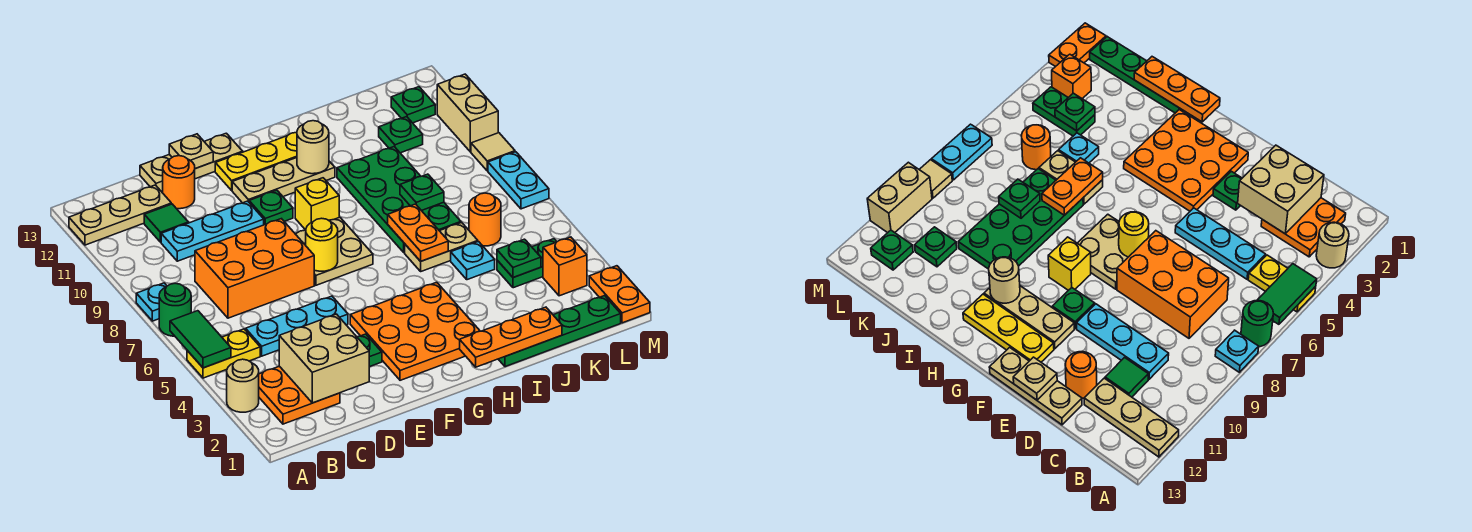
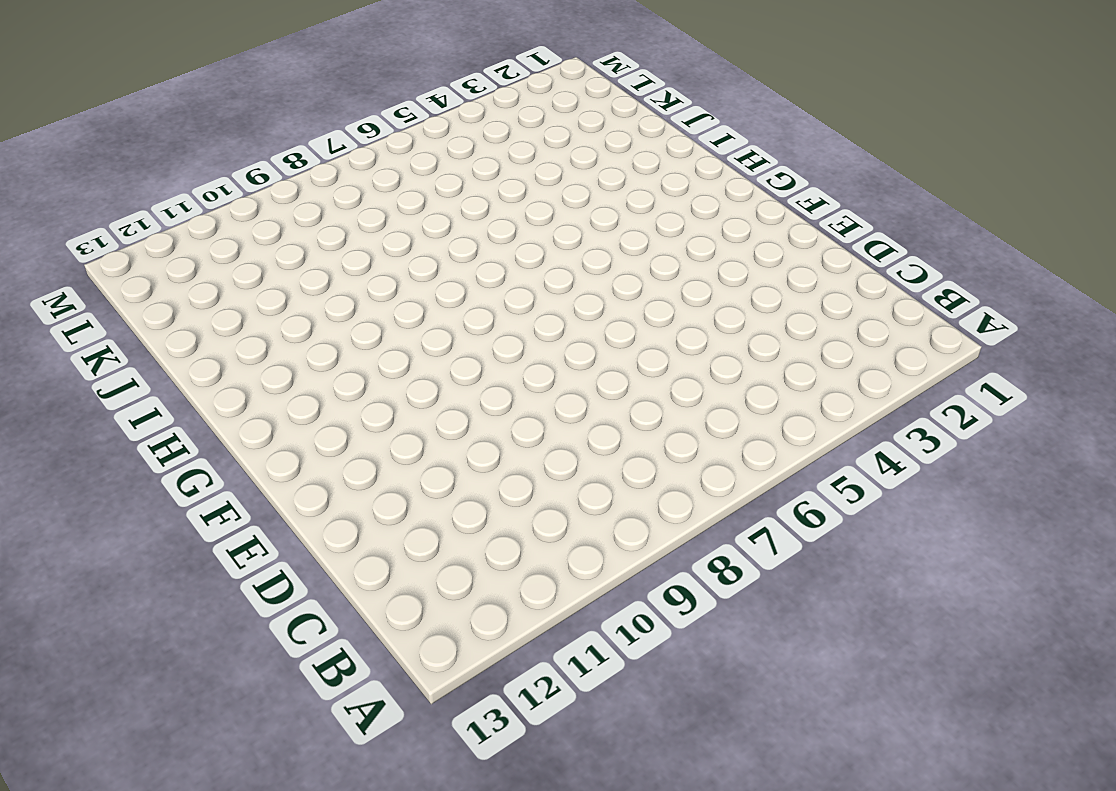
none -> tan 1x1 round brick [227,359,259,412]
none -> yellow 1x2 plate [187,329,260,378]
none -> green 1x1 round brick [159,283,191,336]
none -> cyan 1x1 plate [136,283,167,321]

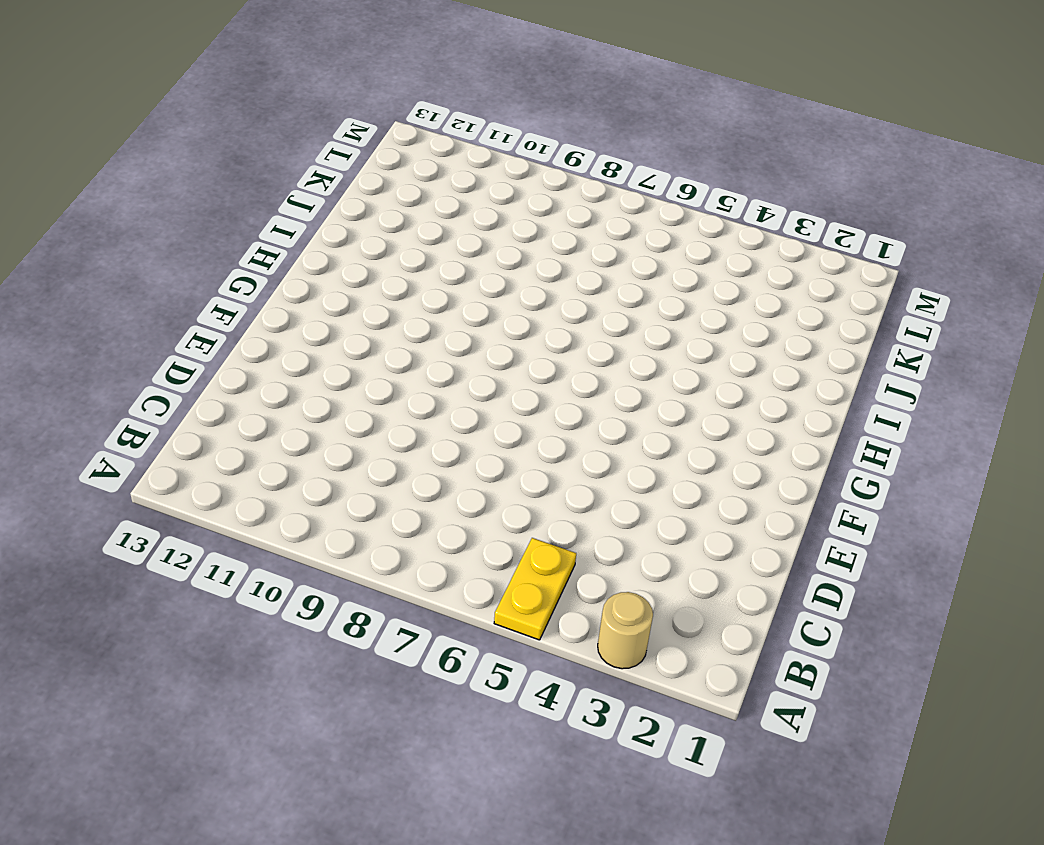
none -> green 1x1 round brick [159,283,191,336]
none -> cyan 1x1 plate [136,283,167,321]
none -> tan 1x3 plate [69,185,171,245]
none -> orange 2x2 plate [259,366,340,424]

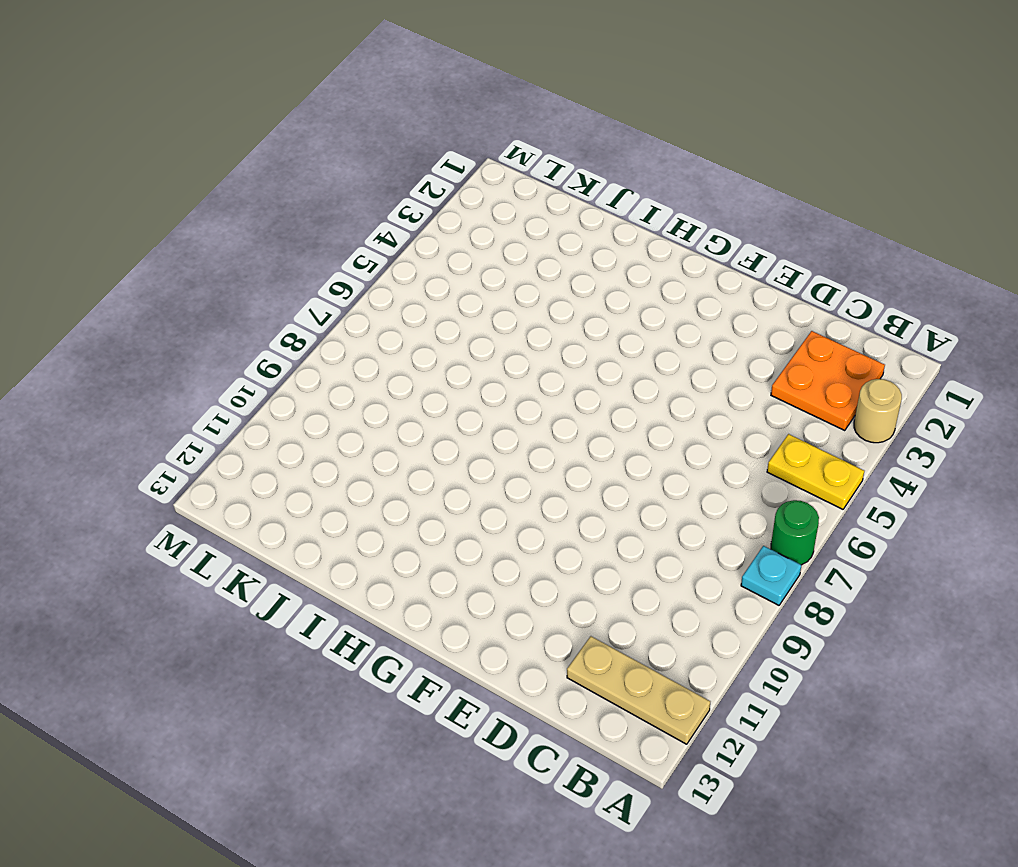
none -> cyan 1x3 plate [246,296,348,356]
none -> orange 2x3 brick [195,219,314,318]
none -> cyan 1x3 plate [161,201,264,261]
none -> green 1x1 tile [144,204,188,242]

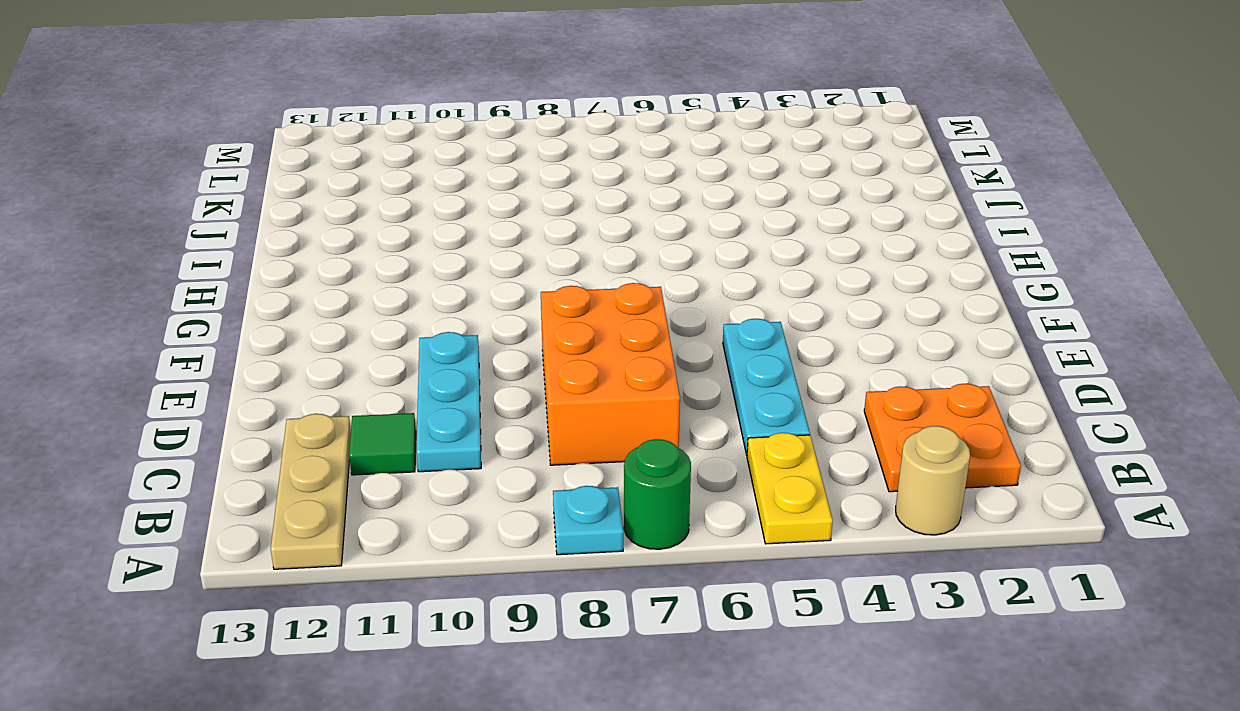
none -> orange 1x1 round brick [163,156,195,209]
none -> tan 1x3 plate [140,133,243,191]
none -> green 1x1 plate [357,334,382,367]
none -> orange 3x3 plate [350,282,480,380]

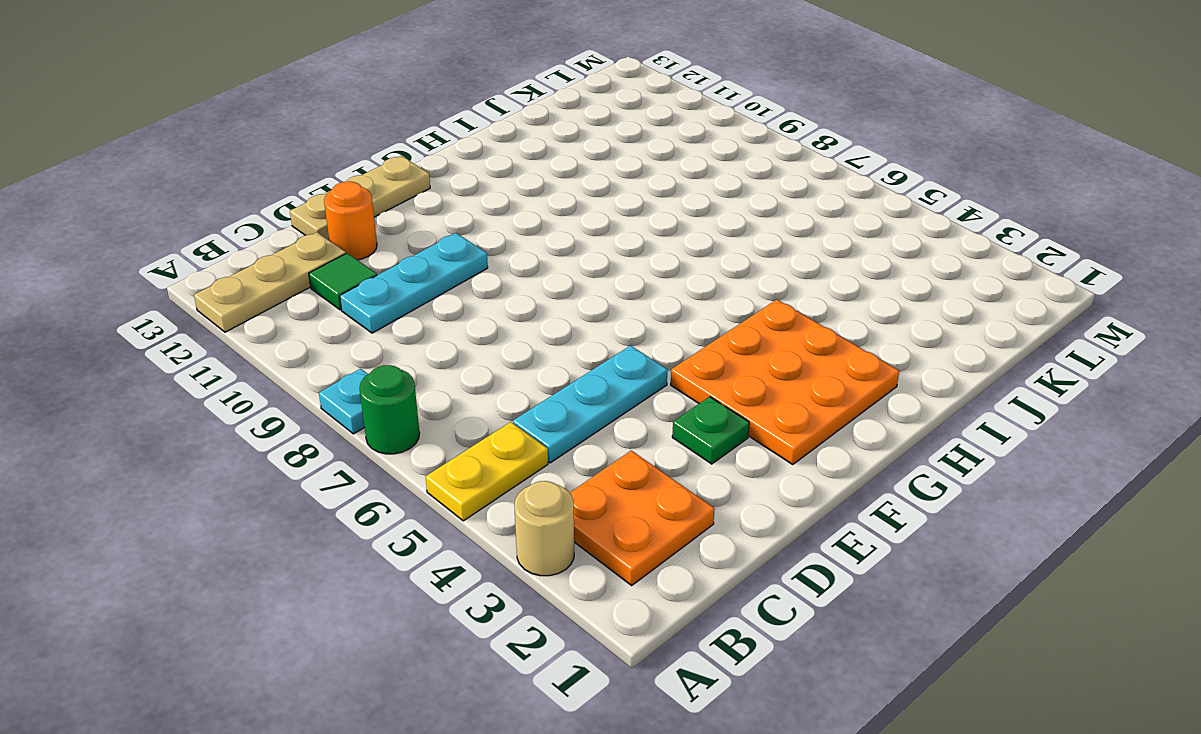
none -> orange 2x3 brick [195,219,314,318]
none -> tan 2x2 plate [296,217,373,285]
none -> green 1x1 plate [249,190,293,225]
none -> tan 1x3 plate [232,158,335,203]

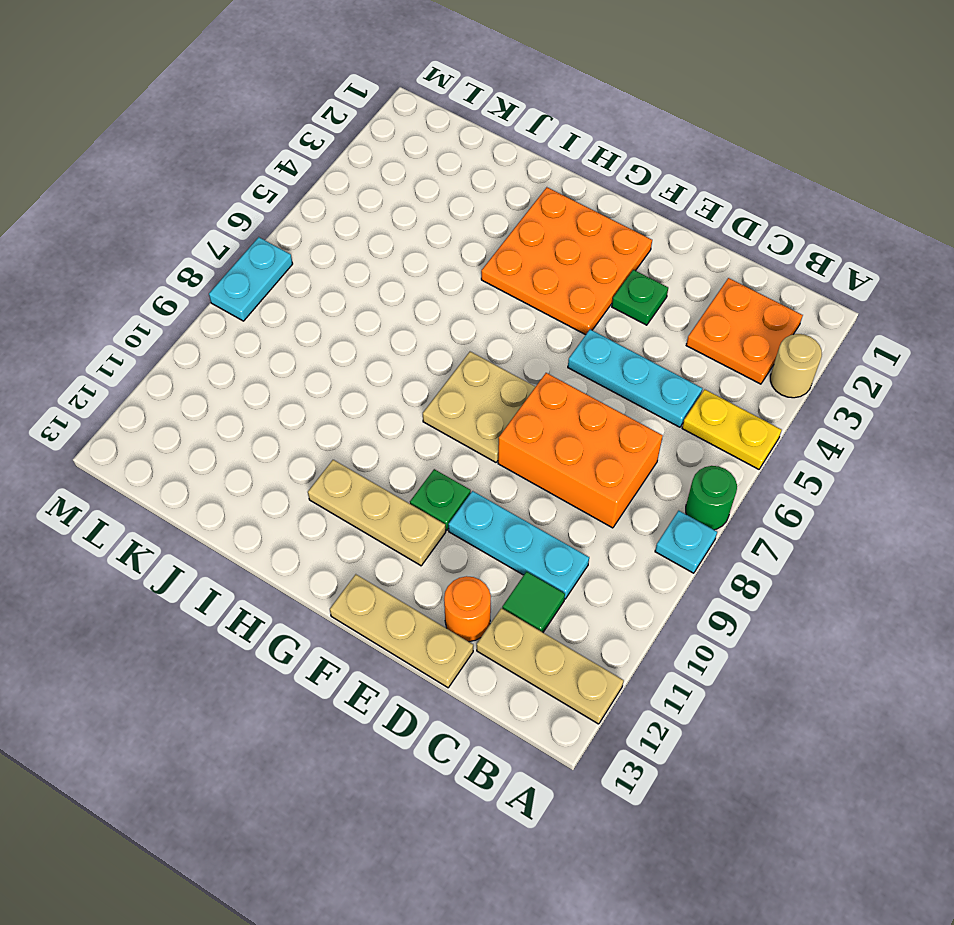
none -> yellow 1x3 plate [215,132,297,190]
none -> yellow 1x1 brick [295,178,339,230]
none -> green 1x4 plate [498,296,621,367]
none -> tan 1x2 plate [405,222,478,271]

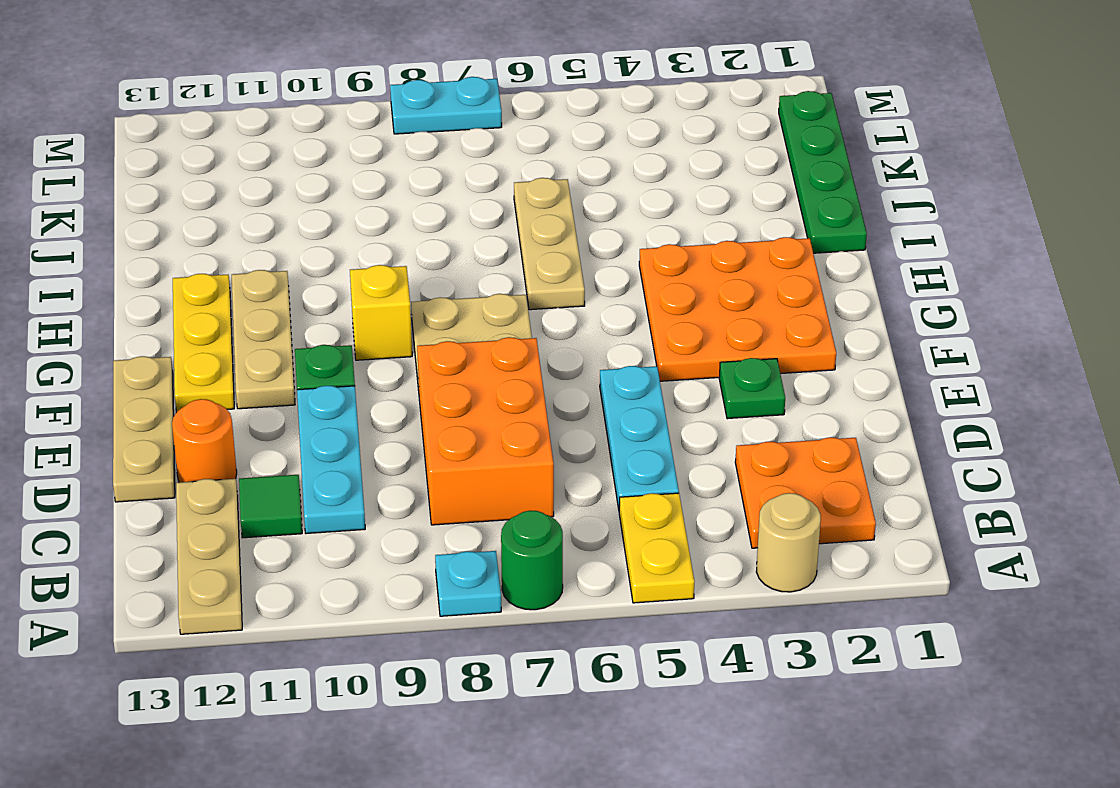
tan 1x3 plate [514,178,585,310] -> tan 1x2 plate [405,222,478,271]
none -> green 2x4 plate [337,147,461,253]
none -> cyan 1x1 plate [451,242,495,280]
none -> green 1x2 plate [497,239,557,288]
none -> orange 1x1 round brick [469,193,501,246]

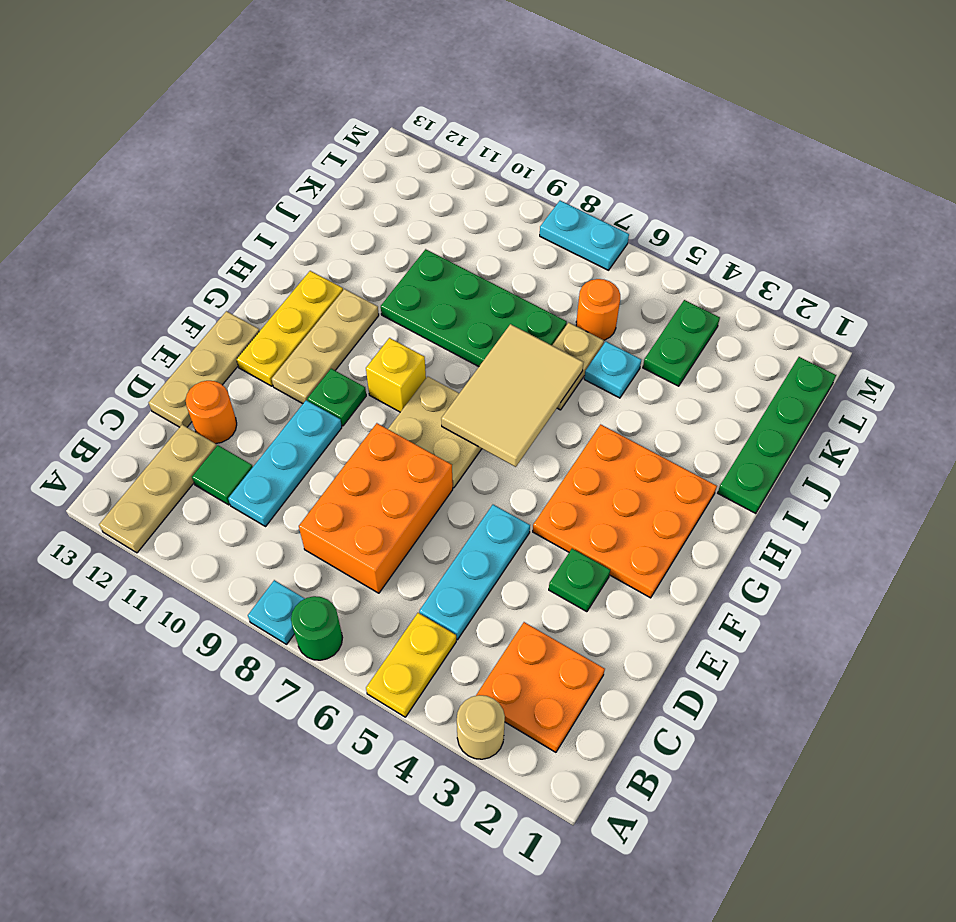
tan 2x3 tile [441,324,583,467] -> orange 1x2 plate [388,204,448,261]
none -> green 1x1 plate [379,117,423,153]
none -> orange 1x1 brick [543,237,587,296]
none -> green 1x1 plate [391,87,435,123]
none -> orange 1x2 plate [589,266,650,323]

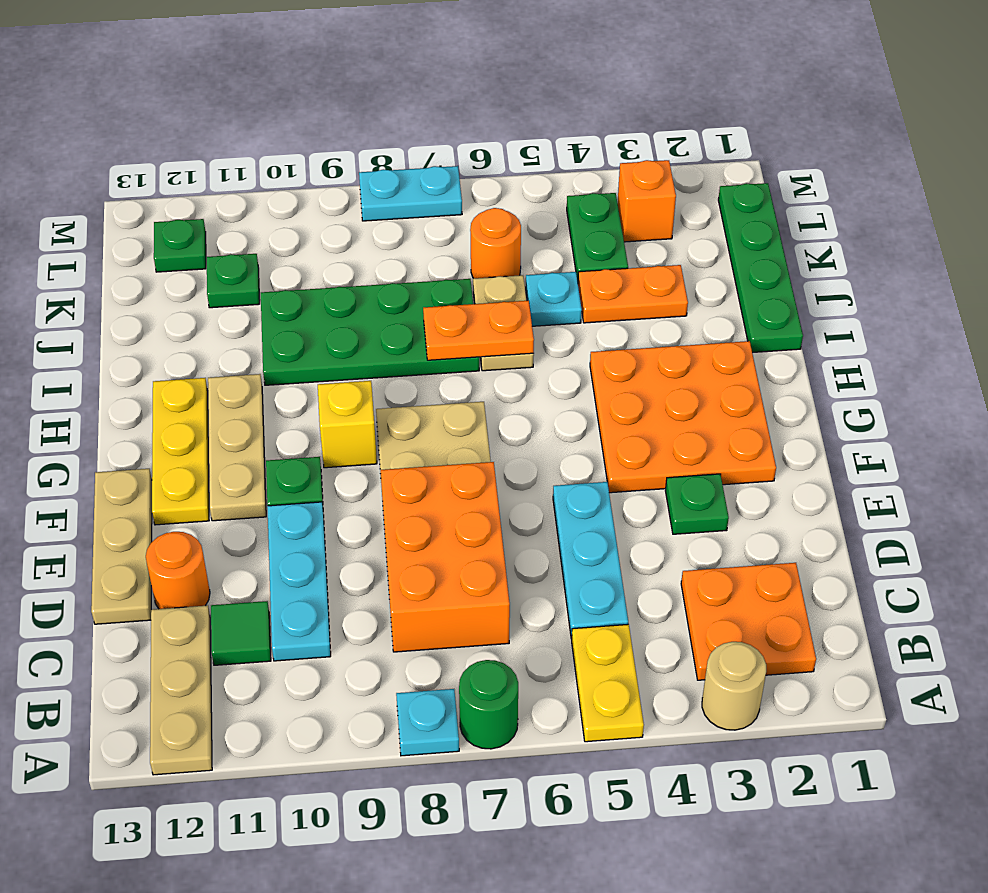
orange 1x2 plate [578,265,688,323] -> orange 1x2 plate moved to [589,266,650,323]
none -> tan 1x1 tile [471,133,515,171]
none -> tan 1x2 brick [437,74,498,152]
none -> green 1x2 tile [170,311,231,368]
none -> tan 2x2 brick [279,314,369,403]

